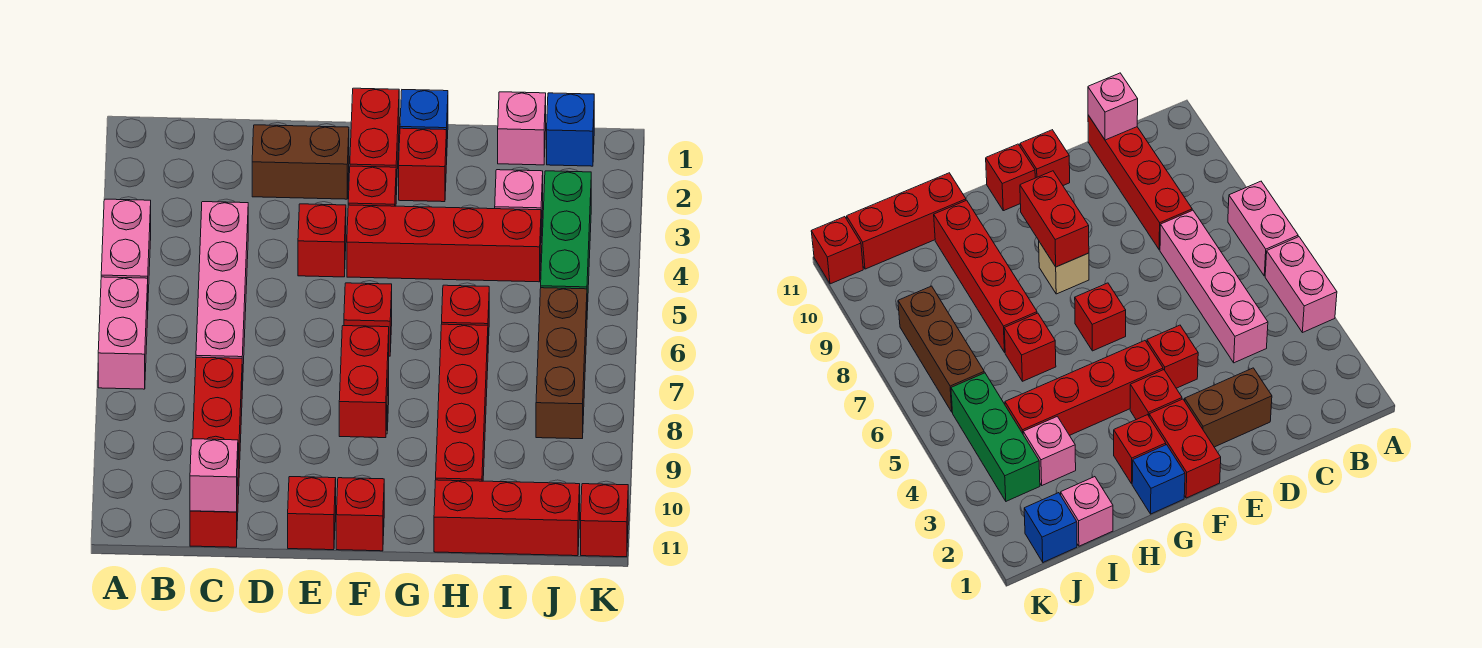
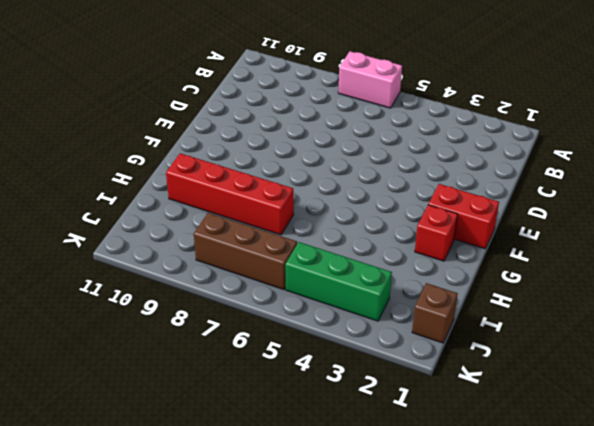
brown 1x1 brick [412,283,458,343] -> blue 1x1 brick [547,93,594,166]
none -> pink 1x2 brick [101,199,151,293]
none -> pink 1x4 brick [196,202,248,390]
none -> red 1x4 brick [190,357,242,547]

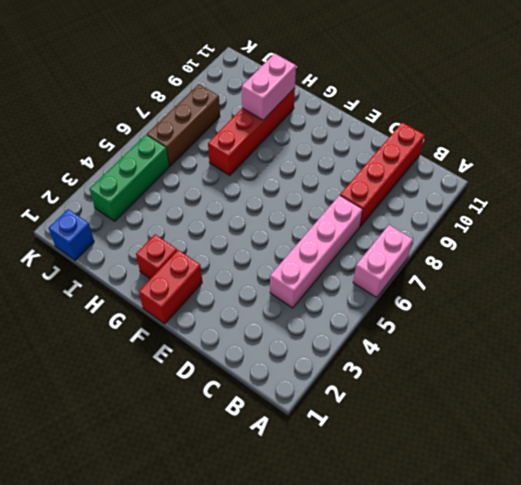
pink 1x2 brick [242,54,296,120] -> pink 1x2 brick moved to [101,199,151,293]
none -> brown 1x2 brick [252,125,349,199]
none -> red 1x1 brick [298,204,346,277]
none -> red 1x1 brick [288,477,336,550]

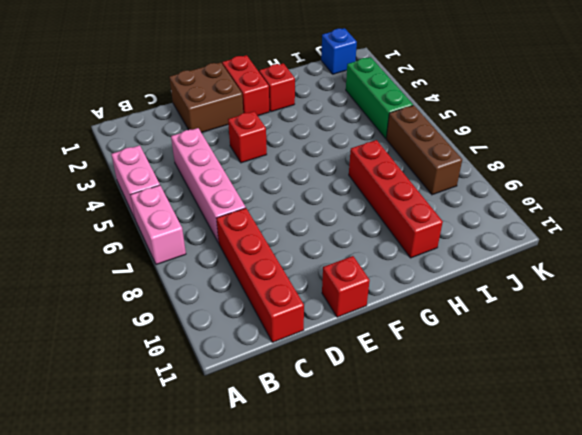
brown 2x2 brick [169,62,243,133] -> brown 1x2 brick [252,125,349,199]
none -> red 1x1 brick [348,166,396,206]
none -> red 1x4 brick [347,205,541,282]
none -> red 1x1 brick [344,283,392,356]

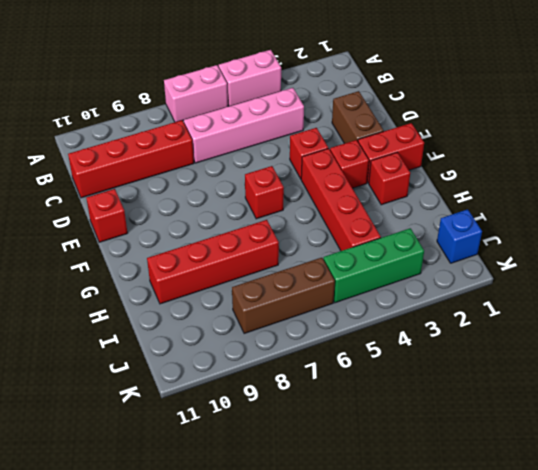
none -> tan 1x1 brick [1039,242,1089,294]
none -> red 1x1 brick [336,478,384,551]
none -> blue 1x1 brick [400,90,448,139]

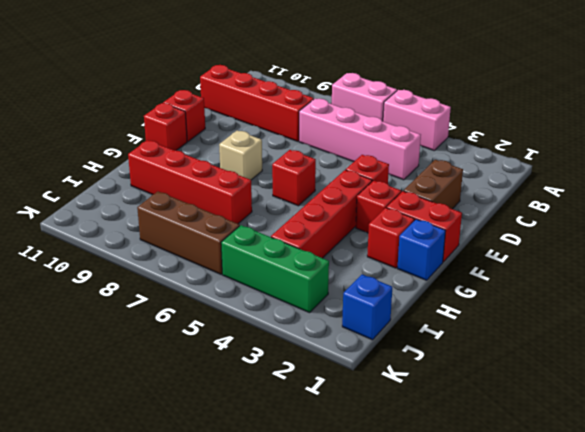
none -> red 1x1 brick [442,285,489,345]
none -> red 1x3 brick [434,480,580,556]
none -> pink 1x1 brick [498,92,546,165]

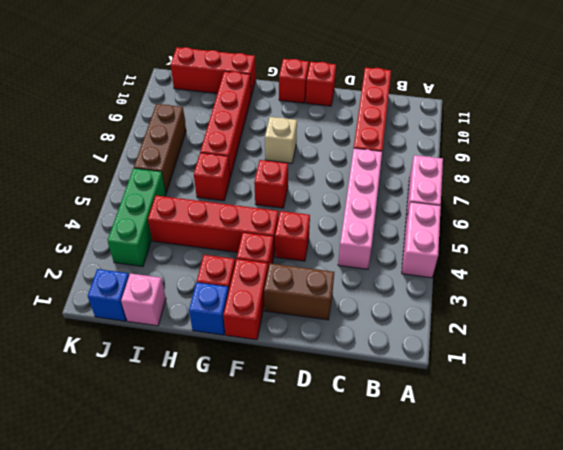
none -> pink 1x1 brick [495,170,543,236]
none -> red 1x1 brick [581,484,628,557]
none -> pink 1x1 brick [190,439,238,512]

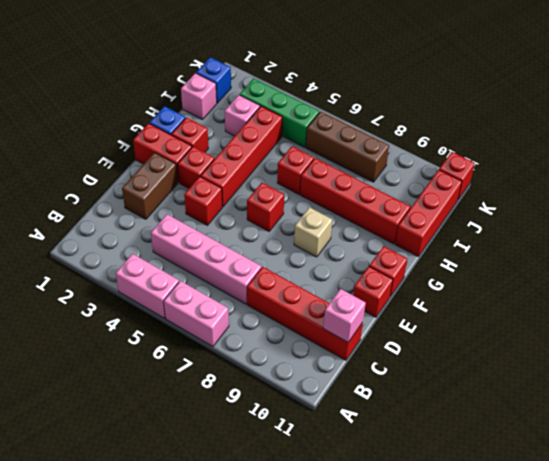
none -> red 1x2 brick [339,326,389,438]

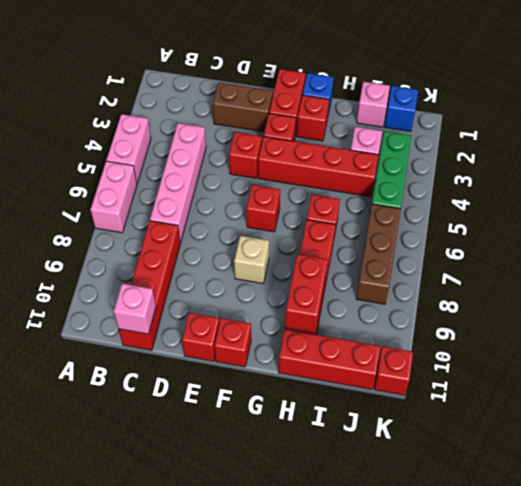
red 1x2 brick [285,254,328,333] -> red 1x2 brick moved to [339,326,389,438]

